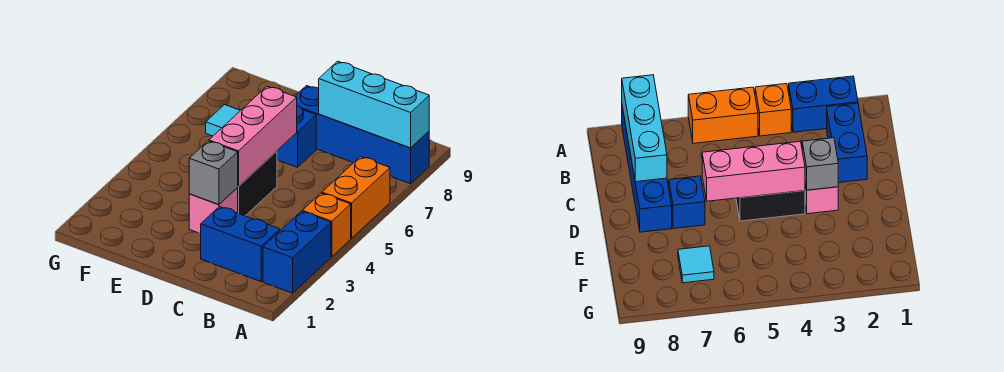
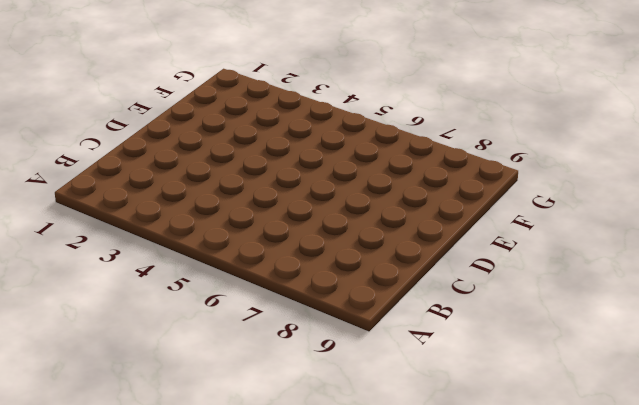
none -> blue 1x2 brick [263,211,331,293]
none -> orange 1x1 brick [302,193,351,257]
none -> orange 1x2 brick [322,157,390,238]

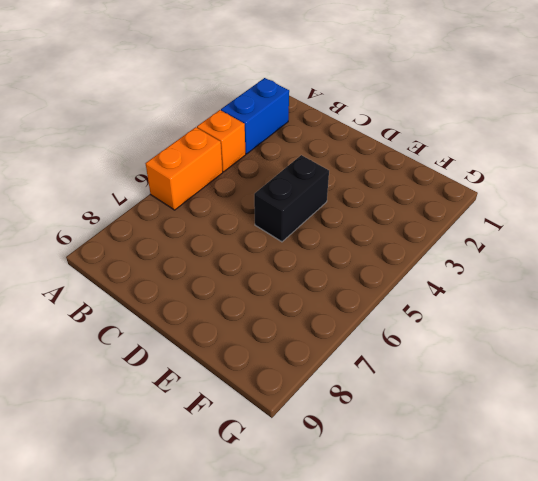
none -> blue 1x4 brick [295,86,429,184]
none -> blue 1x2 brick [201,207,280,281]
none -> pink 1x1 brick [189,188,238,234]

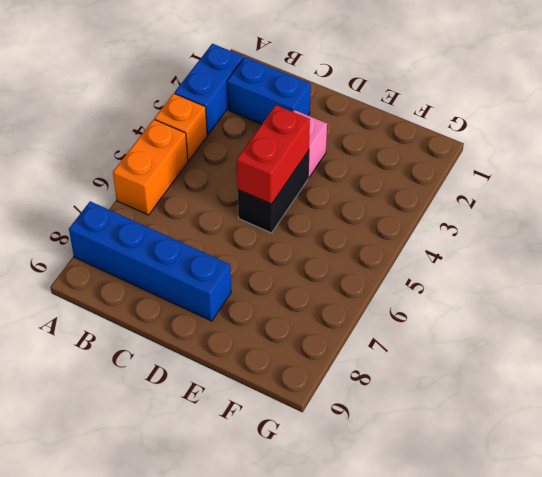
red 1x2 brick [237,105,310,204] -> pink 1x3 brick [209,86,297,186]
none -> blue 1x1 brick [277,106,316,167]
none -> cyan 1x1 tile [206,105,241,136]
none -> cyan 1x3 brick [319,61,429,148]

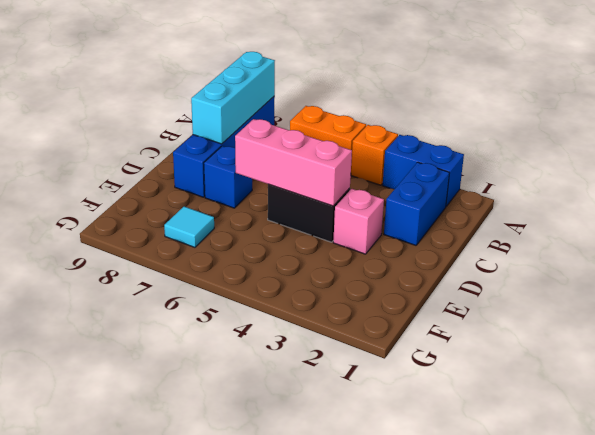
none -> grey 1x1 brick [189,141,238,205]

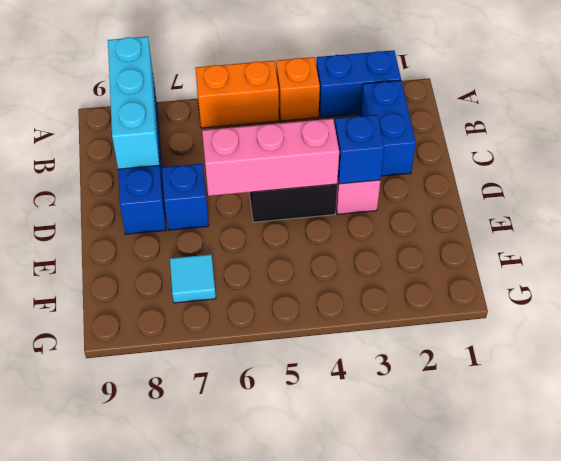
blue 1x1 brick [335,115,384,184] -> grey 1x1 brick [189,141,238,205]

